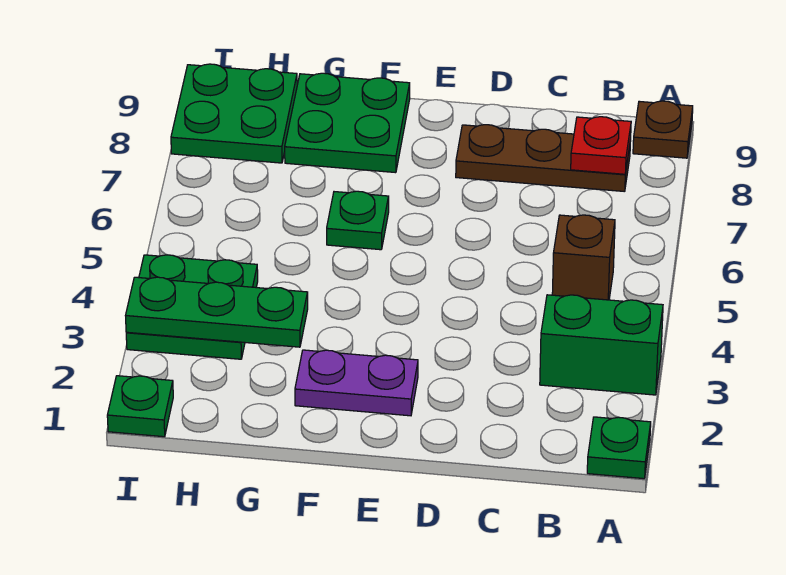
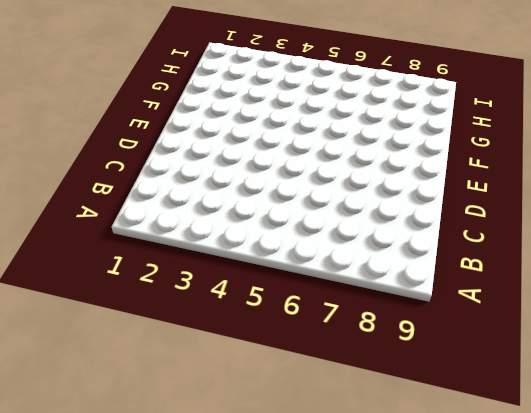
none -> green 1x1 plate [587,417,651,479]
none -> green 1x2 brick [540,295,663,395]
none -> brown 1x1 plate [633,101,693,158]

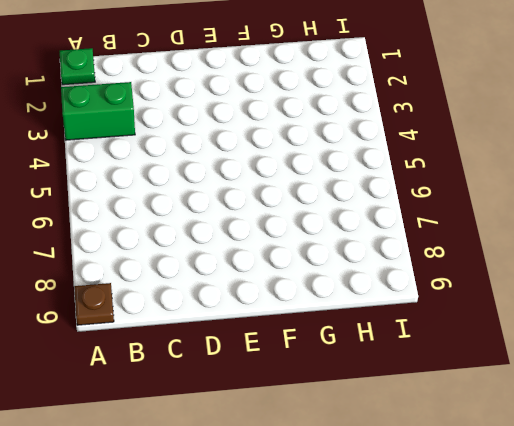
none -> brown 1x1 brick [552,215,615,300]
none -> brown 1x3 plate [456,125,631,192]
none -> purple 1x2 plate [295,350,418,416]

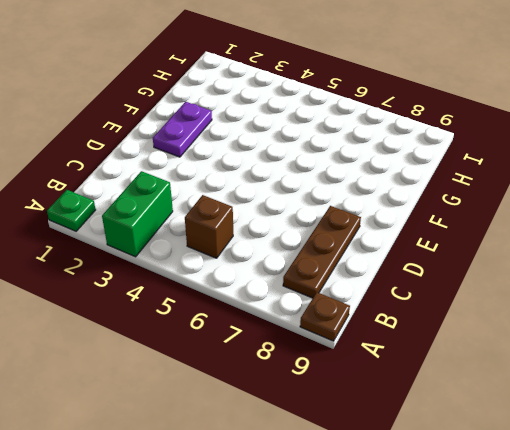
none -> green 1x1 plate [327,191,389,250]
none -> green 2x2 plate [285,73,410,173]
none -> green 2x2 plate [126,255,258,359]

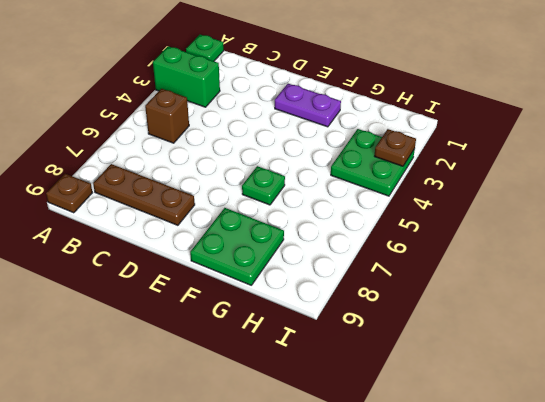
brown 1x1 plate [375,129,416,166] -> green 1x3 plate [126,277,308,347]
none -> green 2x2 plate [171,64,297,163]
none -> green 1x1 plate [107,376,173,437]
none -> red 1x1 plate [571,117,631,174]

